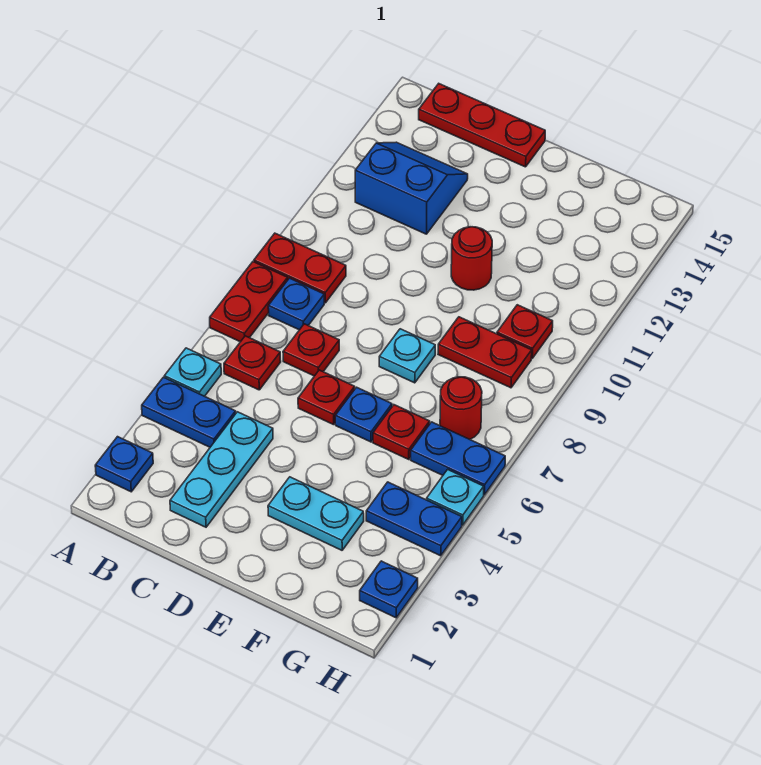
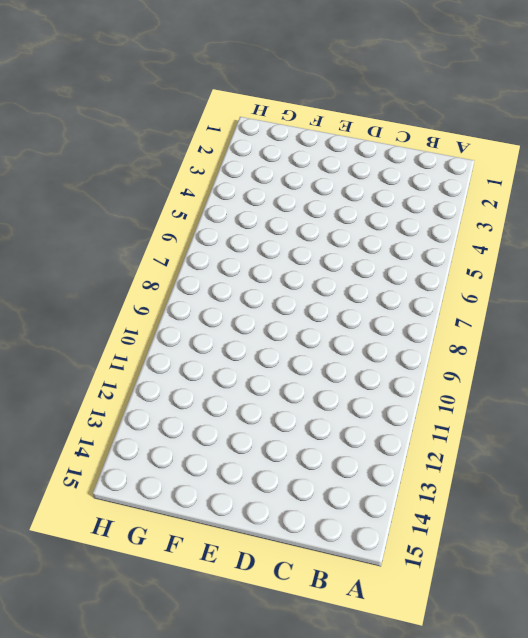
none -> blue 1x1 plate [95,437,153,492]
none -> blue 1x2 plate [142,377,236,447]
none -> cyan 1x1 plate [164,348,221,396]

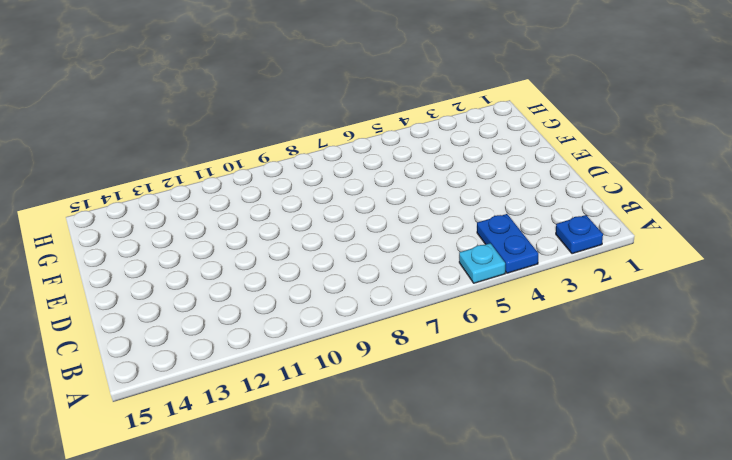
none -> red 1x2 plate [210,262,288,342]
none -> red 1x2 plate [254,233,346,303]
none -> red 1x1 plate [224,336,281,390]

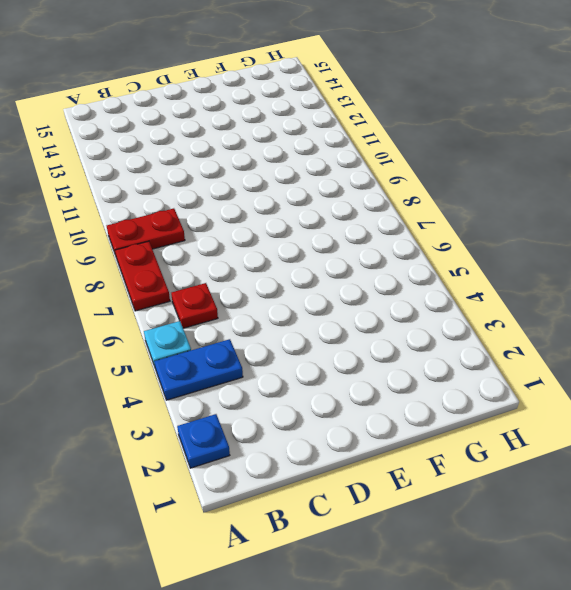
none -> blue 1x1 plate [268,278,324,330]
none -> blue 2x2 slope [355,142,468,234]
none -> red 1x3 plate [419,84,545,167]

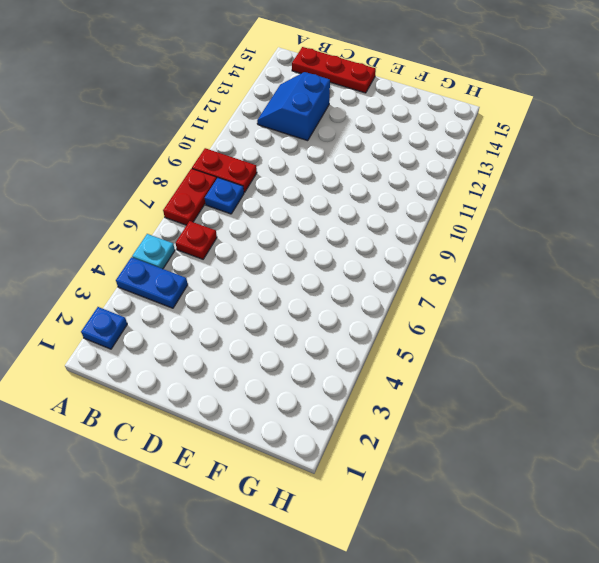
blue 2x2 slope [257,72,330,141] -> blue 2x2 slope turned to [355,142,468,234]
none -> cyan 1x3 plate [170,412,273,527]
none -> red 1x1 plate [283,324,339,376]
none -> red 1x1 plate [298,370,355,425]

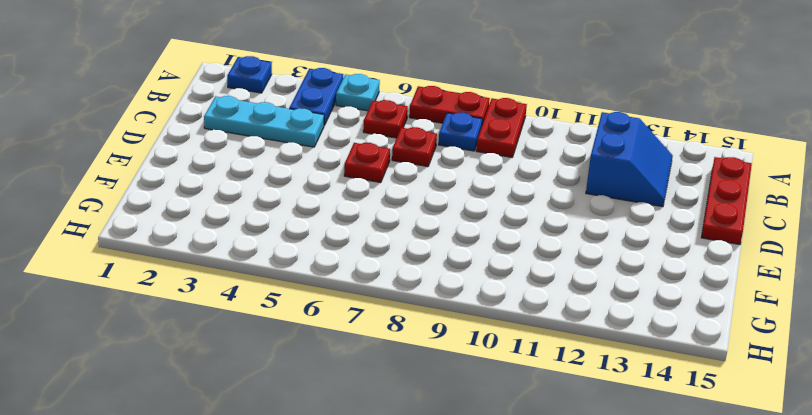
none -> cyan 1x2 plate [268,477,364,550]
none -> blue 1x1 plate [335,387,392,442]
none -> cyan 1x1 plate [379,329,435,383]

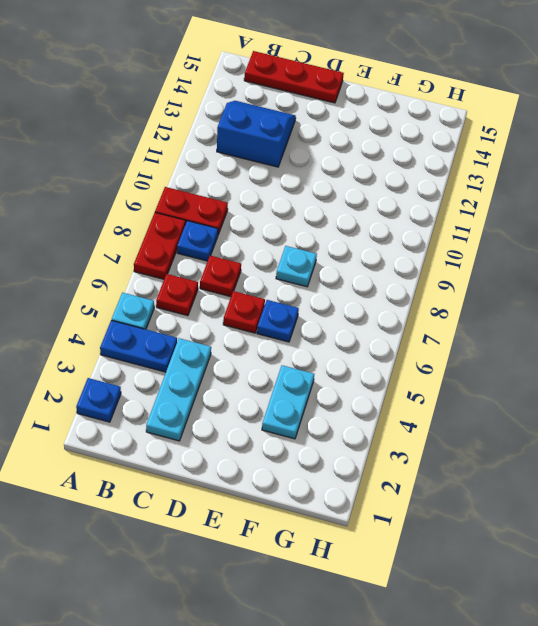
cyan 1x2 plate [262,365,314,439] -> cyan 1x2 plate turned to [268,477,364,550]
none -> red 1x1 round brick [451,227,492,290]
none -> red 1x1 plate [373,405,430,459]
none -> red 1x2 plate [438,317,532,388]

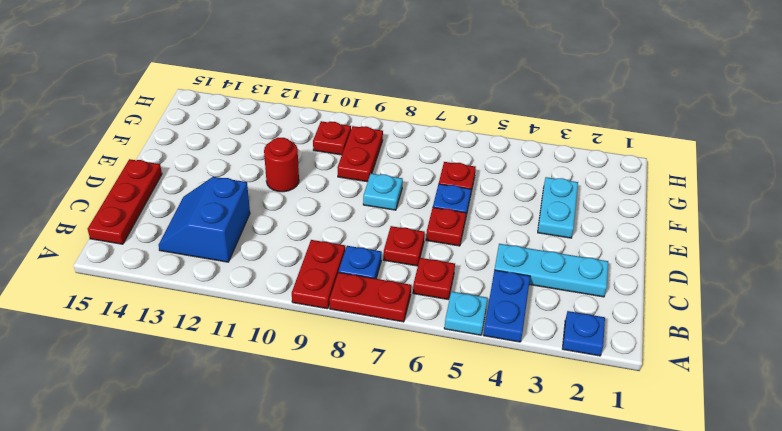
none -> blue 1x2 plate [366,482,462,556]
none -> blue 1x2 plate [411,422,505,495]
none -> red 1x1 round brick [440,377,482,439]

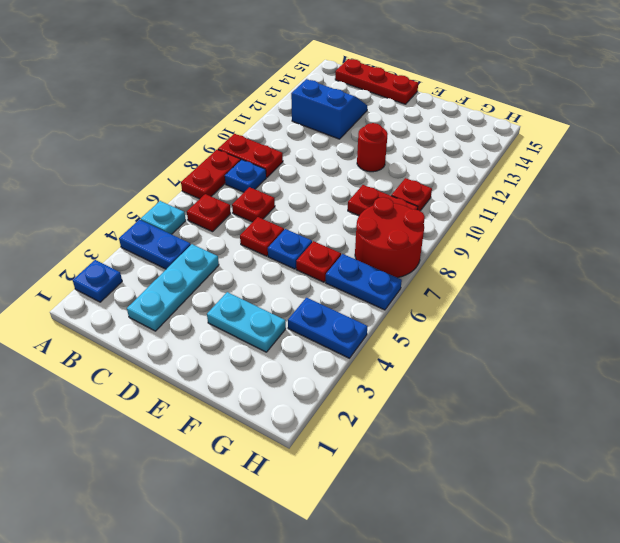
red 2x2 round brick [355,197,425,278] -> red 1x1 round brick [440,377,482,439]
none -> cyan 1x1 plate [379,329,435,383]
none -> blue 1x1 plate [360,561,418,618]
none -> cyan 1x1 plate [427,469,484,525]

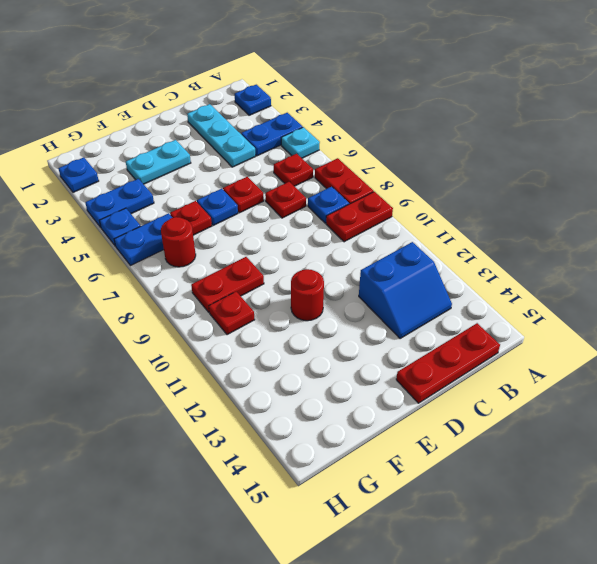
blue 1x1 plate [100,208,140,246] -> cyan 1x1 plate [427,469,484,525]
none -> cyan 1x1 plate [379,329,435,383]

